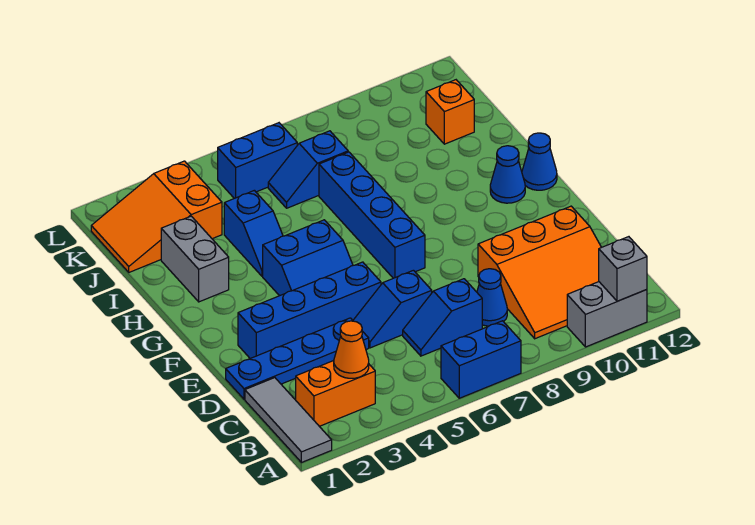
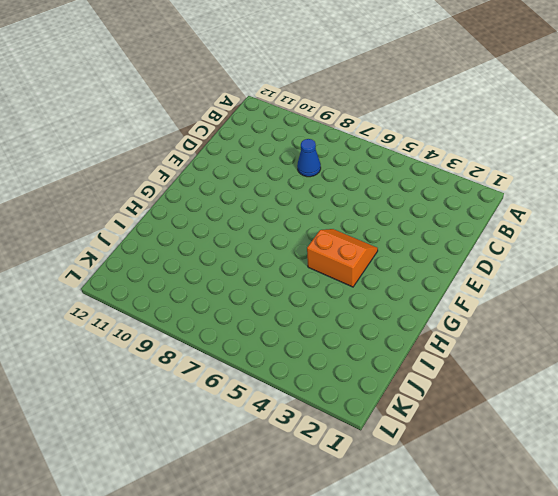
orange 2x2 slope [307,229,378,287] -> blue 2x2 slope [263,220,353,296]
none -> grey 1x3 tile [245,378,332,463]
none -> blue 1x2 brick [441,321,521,398]
none -> grey 1x2 brick [567,282,647,347]

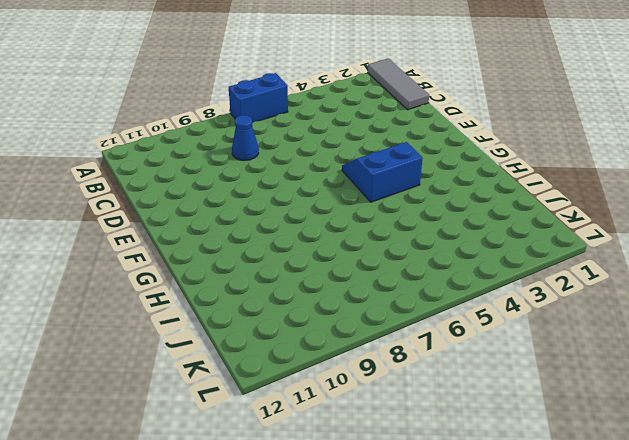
none -> grey 1x2 brick [567,282,647,347]
none -> orange 1x2 brick [296,361,375,426]
none -> orange 3x3 slope [478,206,601,339]

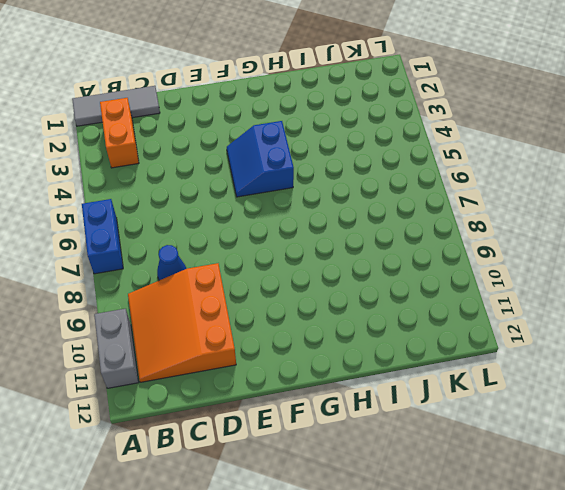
none -> blue 1x2 slope [403,279,482,356]
none -> blue 1x4 plate [226,318,369,399]
none -> blue 1x2 slope [353,270,432,348]

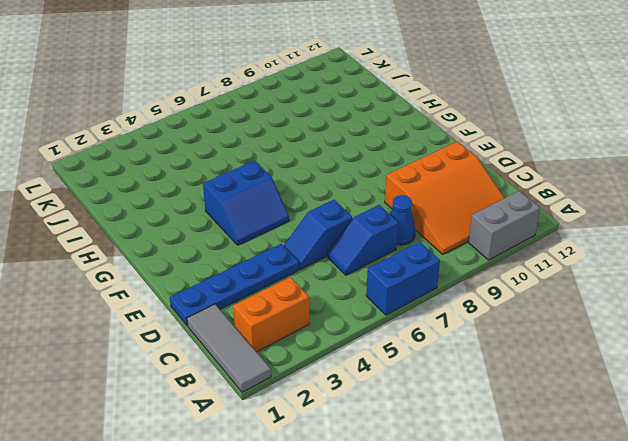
none -> blue 1x4 brick [238,262,381,358]
none -> blue 1x4 brick [319,152,425,278]
none -> blue 1x1 cone [490,146,525,203]

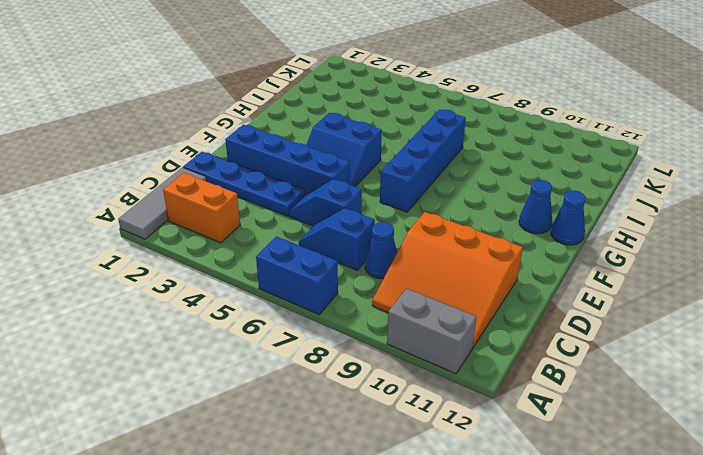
none -> grey 1x2 brick [161,216,229,302]
none -> blue 1x2 slope [224,190,283,276]
none -> orange 2x3 slope [91,161,222,272]

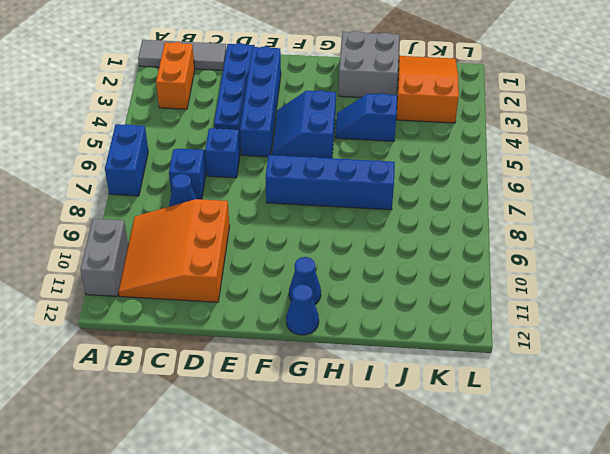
grey 2x2 brick [339,31,399,97] -> grey 1x2 brick [161,216,229,302]
none -> blue 1x2 slope [268,131,348,208]
none -> orange 1x1 brick [426,80,474,144]
none -> blue 1x2 brick [218,123,297,198]

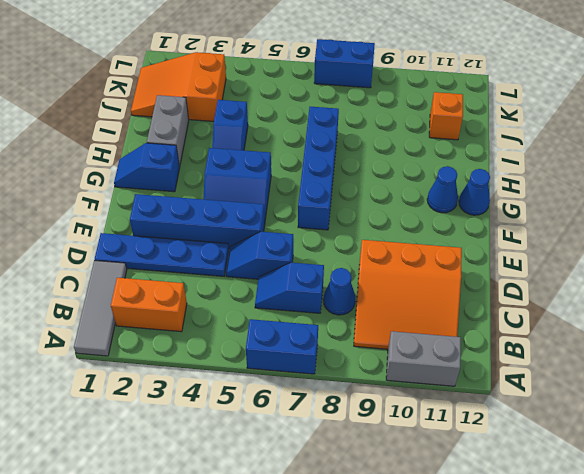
blue 1x2 slope [114,143,180,192] -> blue 1x2 slope moved to [268,131,348,208]
blue 1x2 brick [314,39,375,88] -> blue 1x2 brick moved to [218,123,297,198]
none -> grey 1x1 brick [599,237,647,301]
none -> orange 1x1 cone [334,321,369,378]

